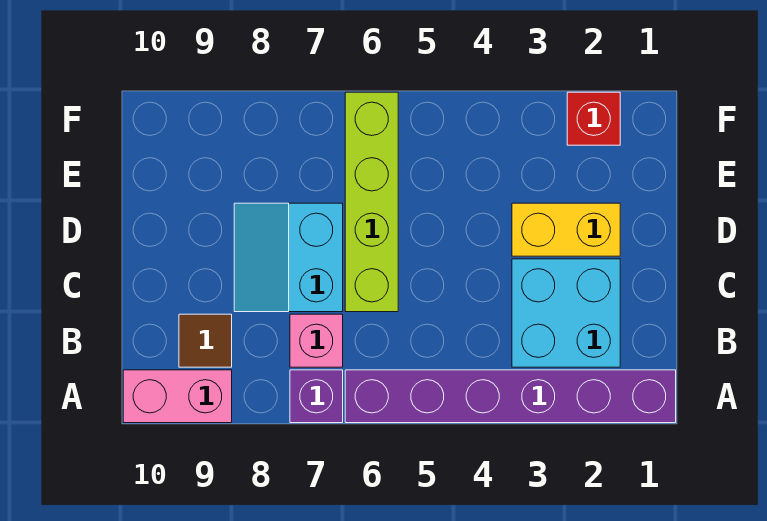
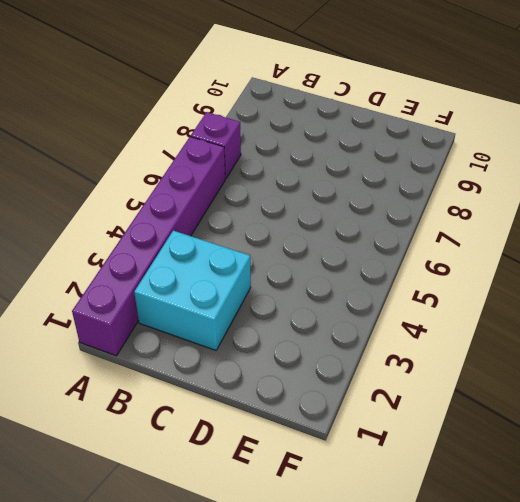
none -> pink 1x2 brick [123,370,232,423]
none -> pink 1x1 brick [290,314,343,367]

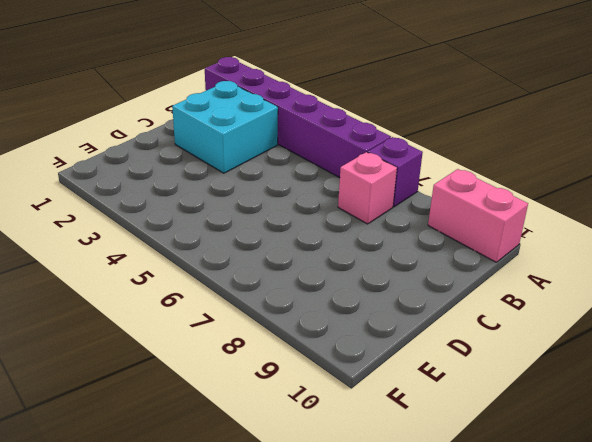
none -> brown 1x1 tile [179,314,232,367]
none -> lime 1x4 brick [345,92,398,312]

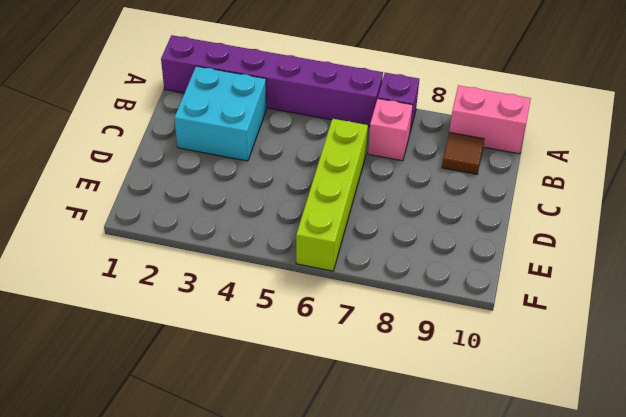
none -> cyan 2x2 slope [234,203,343,312]
none -> yellow 1x2 brick [512,203,620,256]

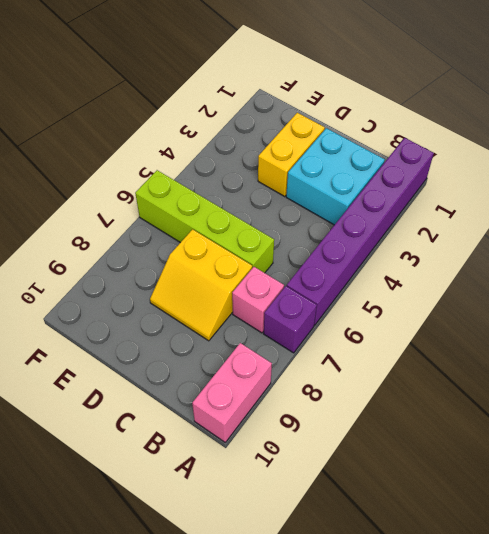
yellow 2x2 slope [150,229,252,341] -> cyan 2x2 slope [234,203,343,312]
none -> brown 1x1 tile [179,314,232,367]
none -> red 1x1 brick [567,92,620,145]

